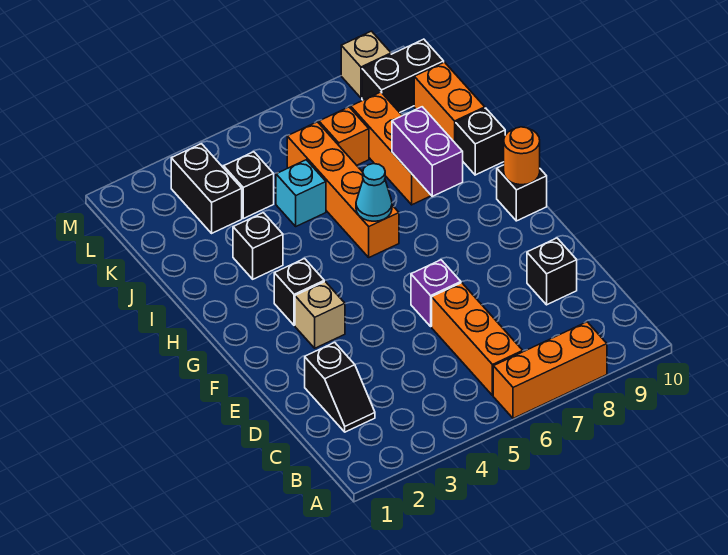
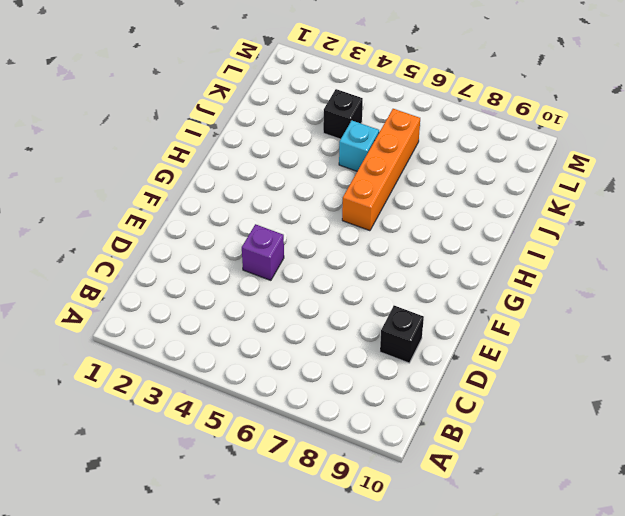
purple 1x1 brick [242,224,284,280] -> purple 1x1 brick moved to [411,260,461,326]
none -> orange 1x3 brick [493,322,607,418]
none -> orange 1x3 brick [432,283,523,396]
none -> black 1x2 slope [305,342,375,432]

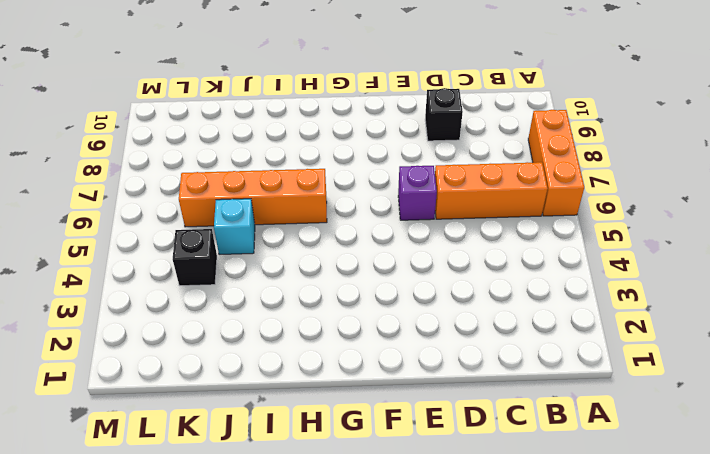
none -> black 1x2 slope [305,342,375,432]
none -> tan 1x1 brick [295,282,345,348]
none -> black 1x1 brick [274,259,324,325]

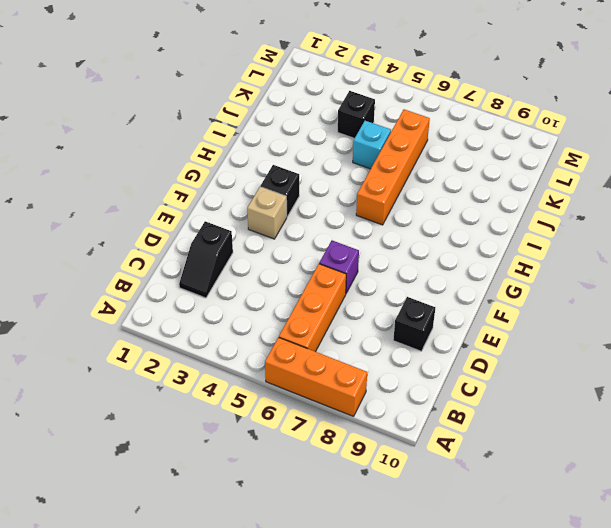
none -> black 1x1 brick [497,165,547,221]
none -> black 1x1 brick [233,213,283,279]
none -> orange 1x3 brick [351,92,431,205]

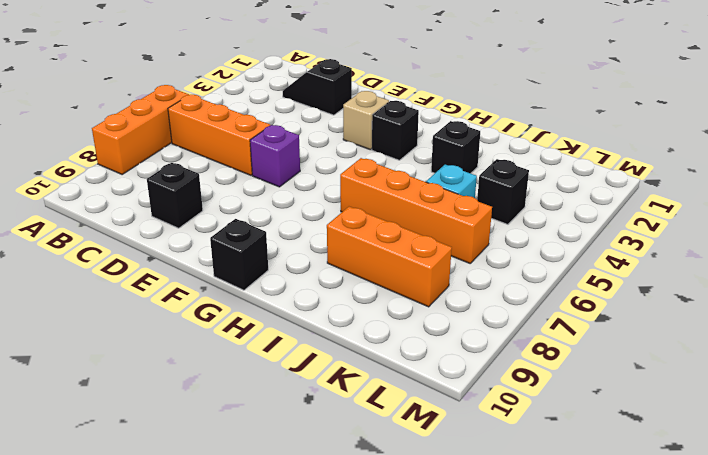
none -> black 1x1 brick [456,108,505,175]
none -> orange 1x2 brick [414,62,485,144]
none -> black 1x2 brick [171,144,242,233]

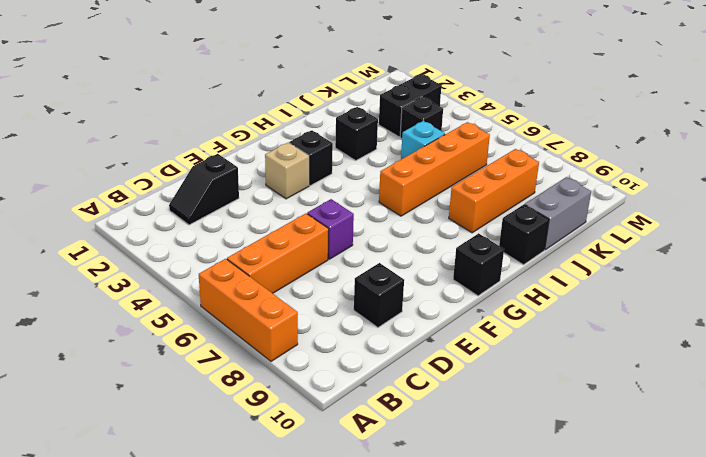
grey 1x2 brick [525,177,591,250] -> orange 1x2 brick [414,62,485,144]
none -> orange 1x1 brick [319,107,369,165]
none -> black 1x2 brick [362,39,444,113]
none -> tan 1x1 brick [341,31,391,98]

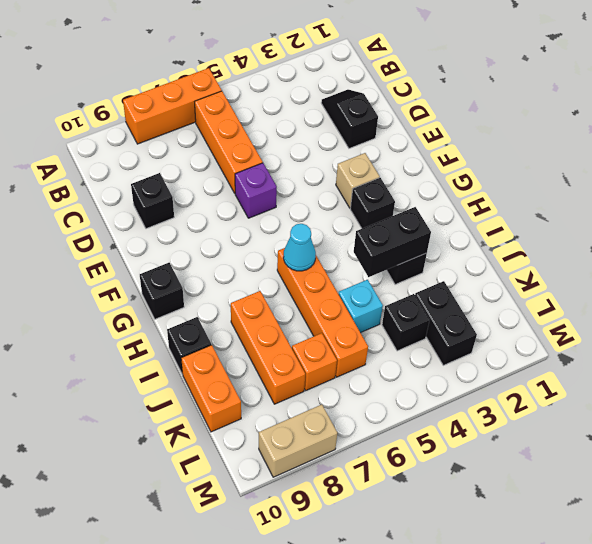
black 1x2 brick [354,207,431,277] -> black 1x2 brick moved to [362,39,444,113]
tan 1x2 brick [259,405,337,477] -> tan 1x1 brick [341,31,391,98]
none -> orange 1x1 round brick [504,127,540,185]
none -> purple 1x2 brick [392,107,463,196]

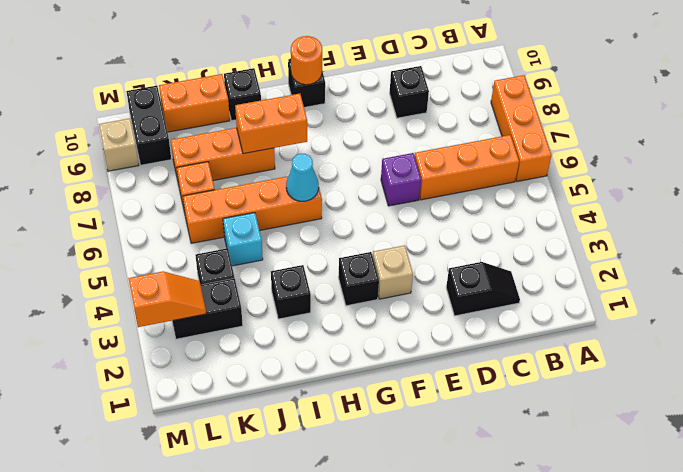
orange 1x2 brick [235,94,307,154] -> purple 1x2 brick [392,107,463,196]
orange 1x2 slope [128,271,206,327] -> none

